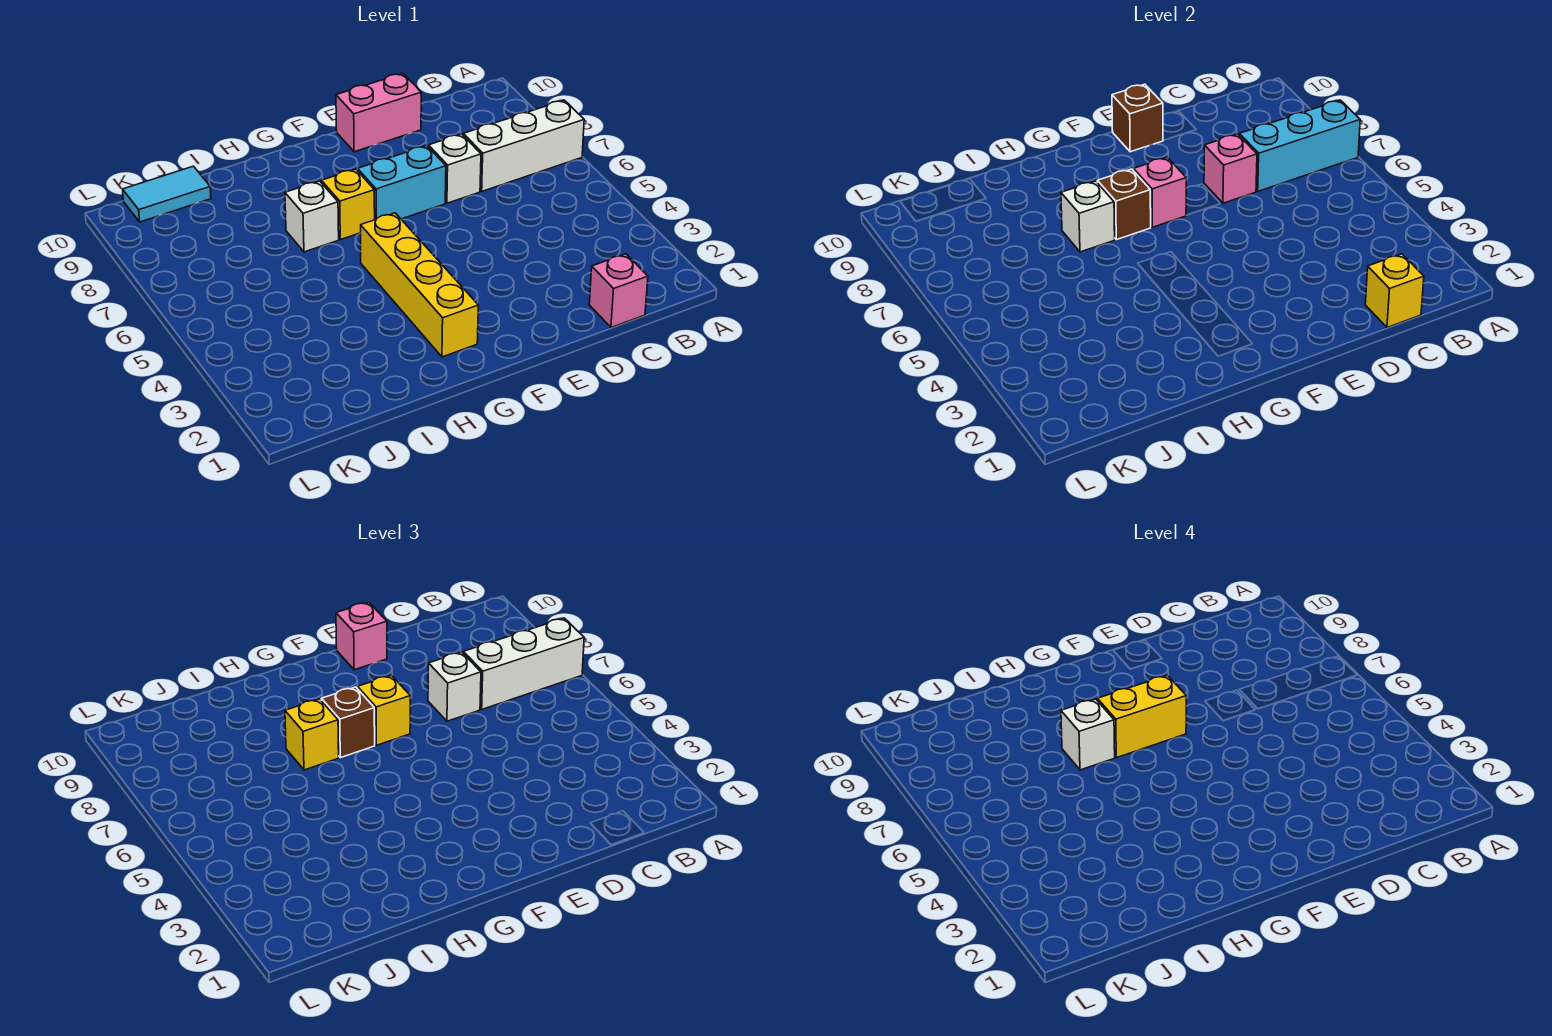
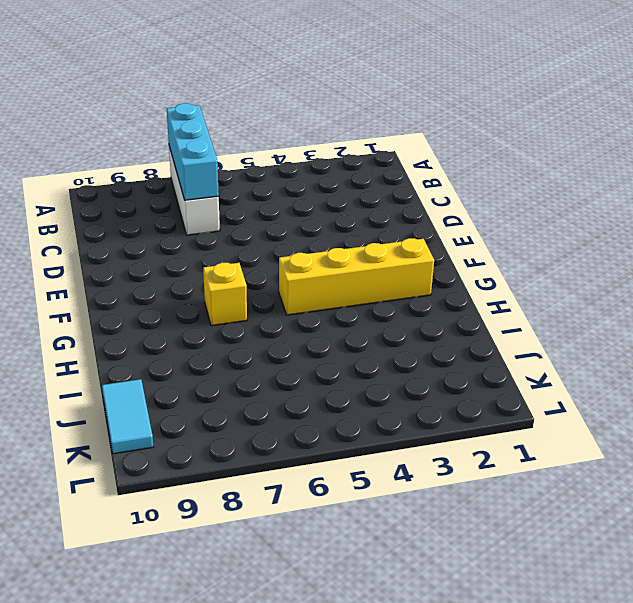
none -> pink 1x1 brick [589,254,648,327]
none -> white 1x1 brick [428,134,481,203]
none -> pink 1x2 brick [336,74,421,152]

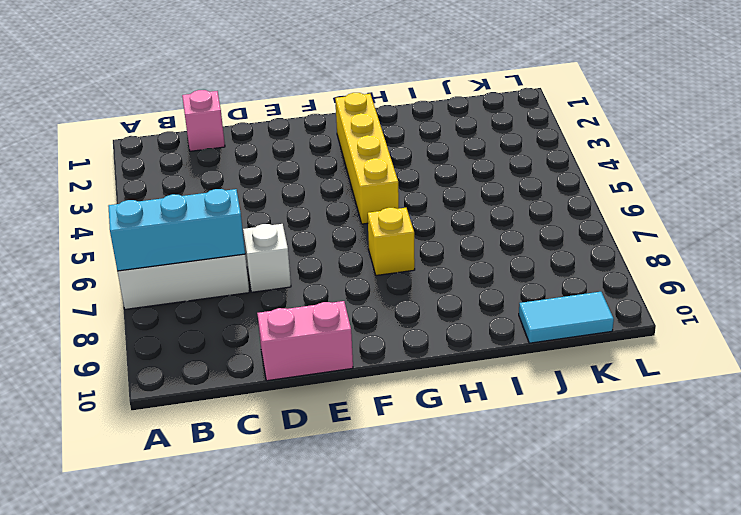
none -> cyan 1x2 brick [358,146,446,220]
none -> white 1x1 brick [285,181,339,252]
none -> yellow 1x1 brick [1365,254,1424,327]

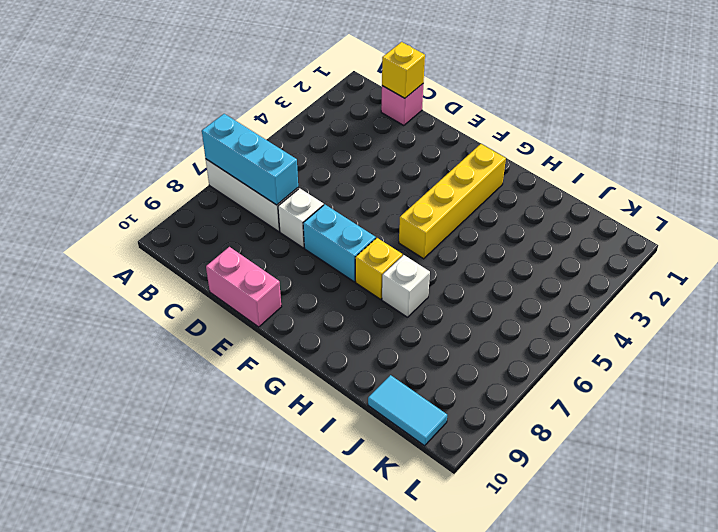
none -> pink 1x1 brick [1204,134,1257,203]
none -> brown 1x1 brick [1112,84,1163,152]
none -> pink 1x1 brick [1134,157,1186,227]

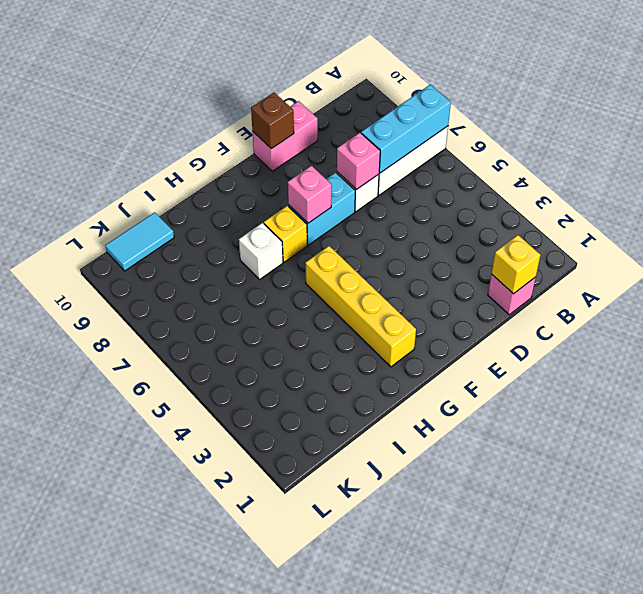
none -> brown 1x1 brick [1097,169,1151,240]
none -> white 1x1 brick [1061,181,1115,252]
none -> white 1x3 brick [463,618,584,709]

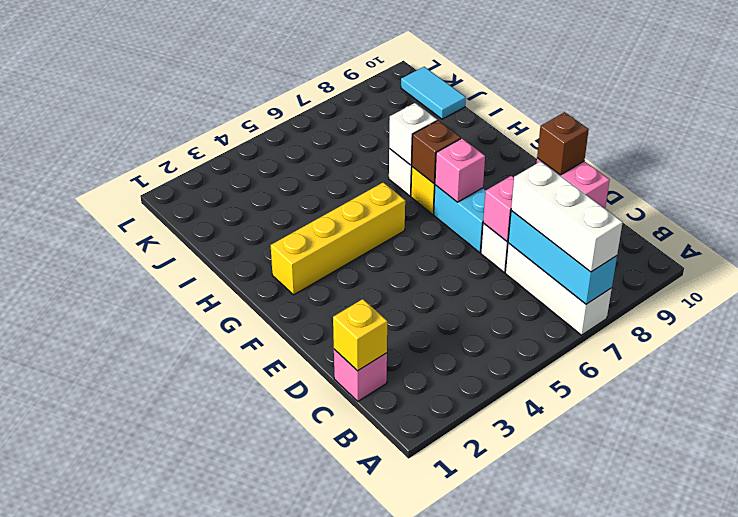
none -> white 1x1 brick [428,652,481,721]
none -> pink 1x1 brick [336,602,387,670]
none -> yellow 1x1 brick [358,675,410,745]

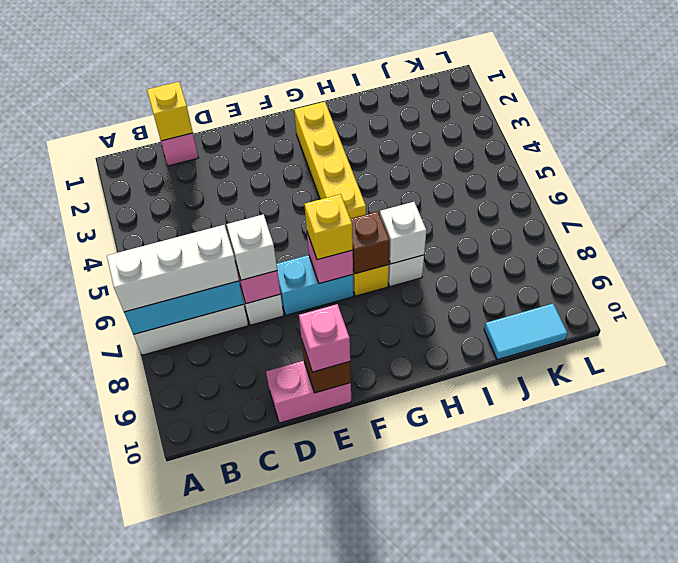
none -> brown 1x1 brick [321,687,375,758]
none -> yellow 1x1 brick [285,699,339,770]
none -> yellow 1x2 brick [1097,675,1186,758]

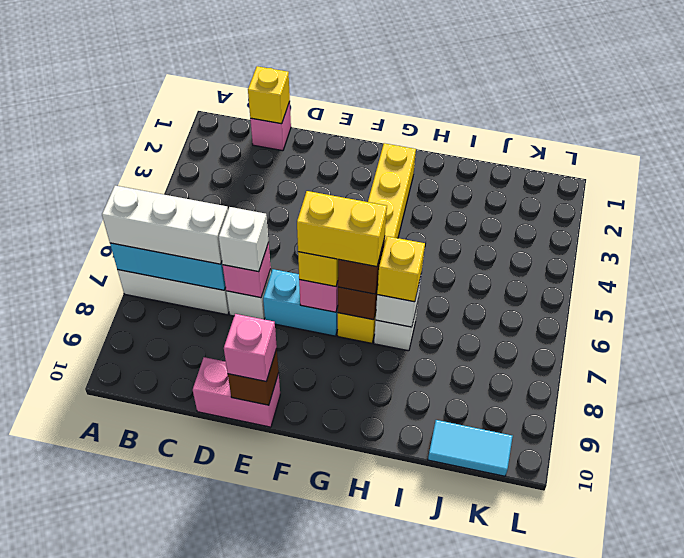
none -> white 1x1 brick [1061,699,1115,770]

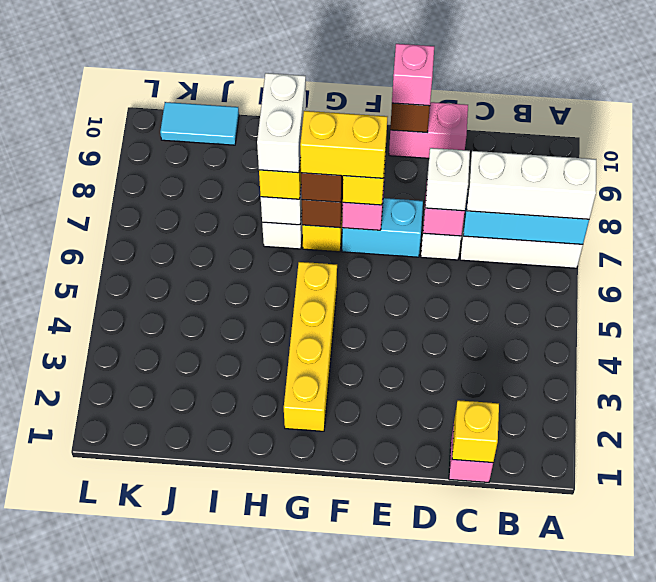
white 1x2 brick [257,73,306,173] -> white 1x1 brick [1061,699,1115,770]

